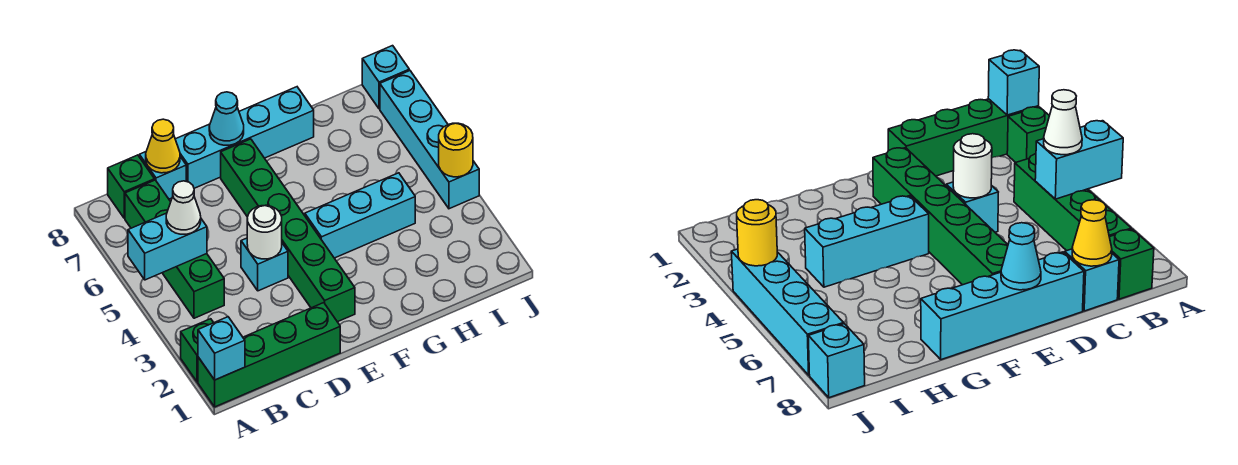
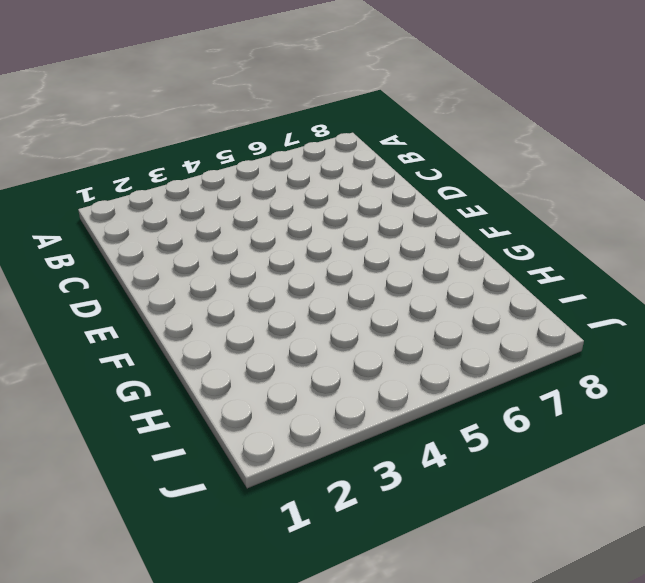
none -> green 1x4 brick [198,303,340,407]
none -> green 1x1 brick [181,319,214,382]
none -> green 1x4 brick [125,180,224,318]

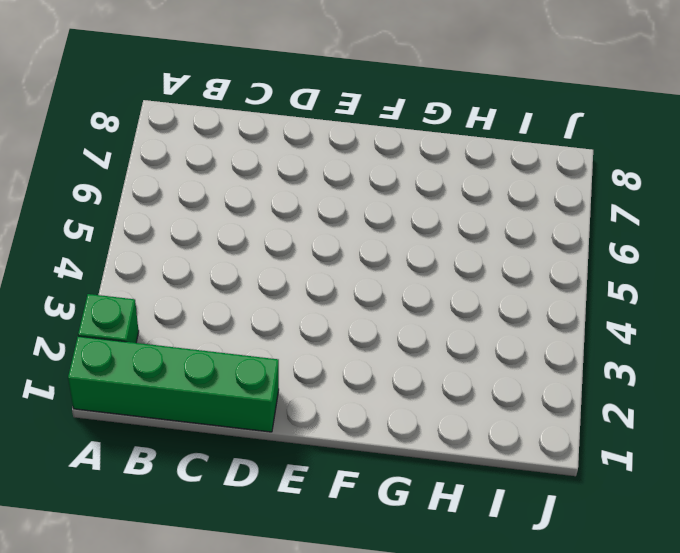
none -> green 1x4 brick [125,180,224,318]
none -> green 1x1 brick [108,155,155,218]
none -> cyan 1x1 brick [139,152,186,199]

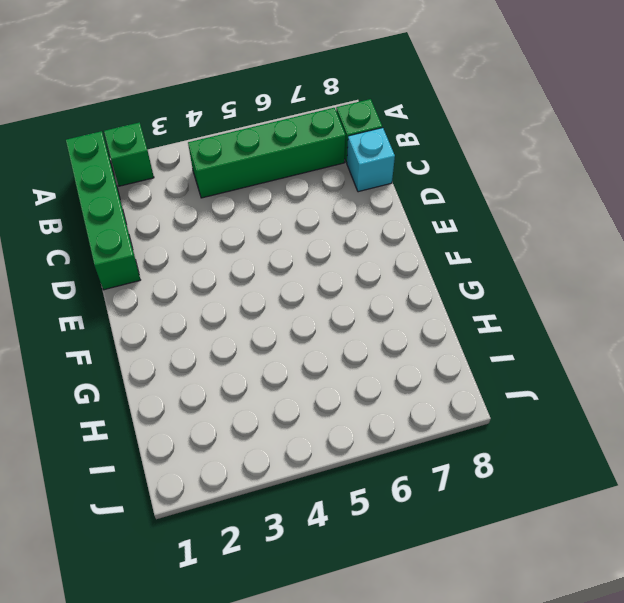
none -> cyan 1x1 brick [241,238,288,291]
none -> cyan 1x4 brick [175,87,314,188]
none -> green 1x6 brick [221,139,355,322]

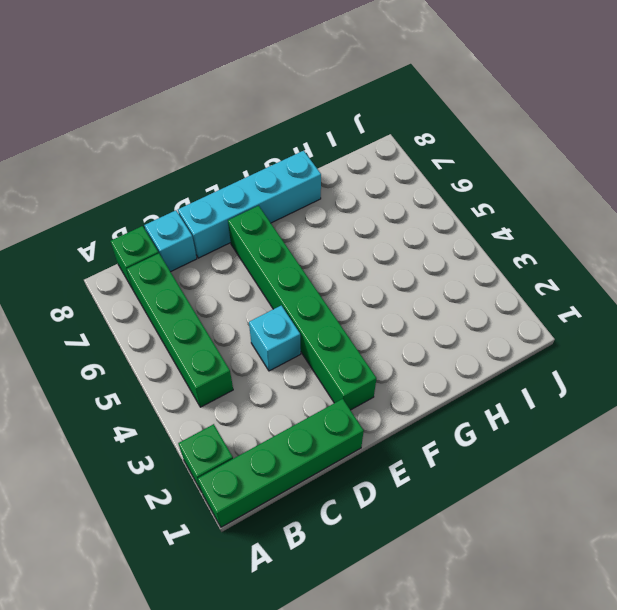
none -> cyan 1x3 brick [305,173,415,258]
none -> cyan 1x4 brick [380,71,479,209]
none -> cyan 1x1 brick [362,46,409,109]

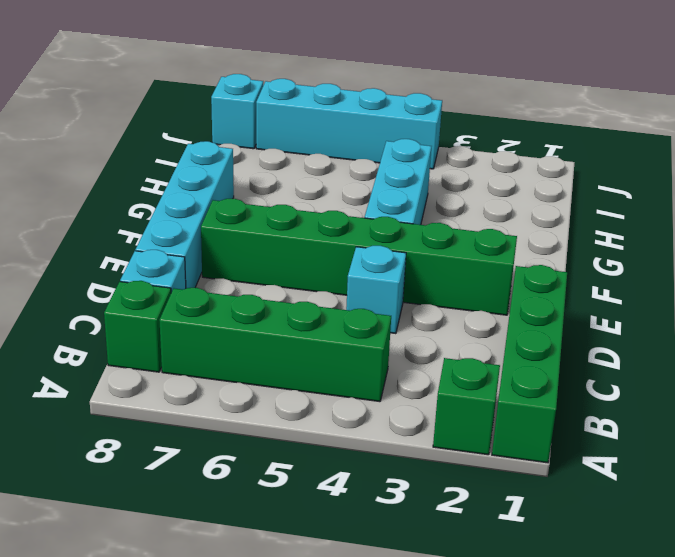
none -> cyan 1x1 brick [198,317,245,380]
none -> cyan 1x2 brick [128,213,207,280]
none -> yellow 1x1 cone [146,119,180,173]

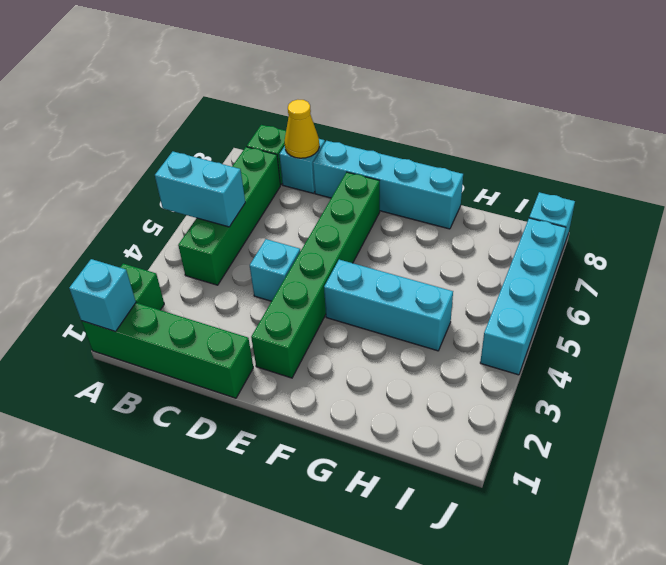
none -> white 1x1 round brick [247,205,282,259]
none -> cyan 1x1 cone [209,92,244,145]
none -> yellow 1x1 round brick [439,123,473,177]

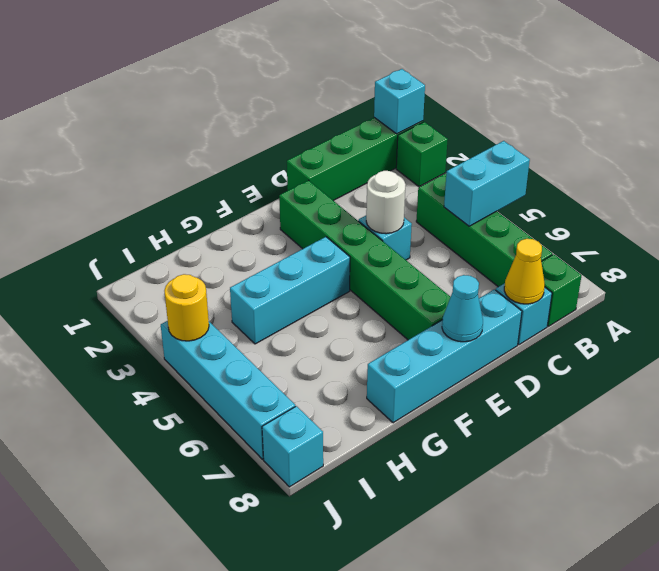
none -> white 1x1 cone [166,181,201,234]

